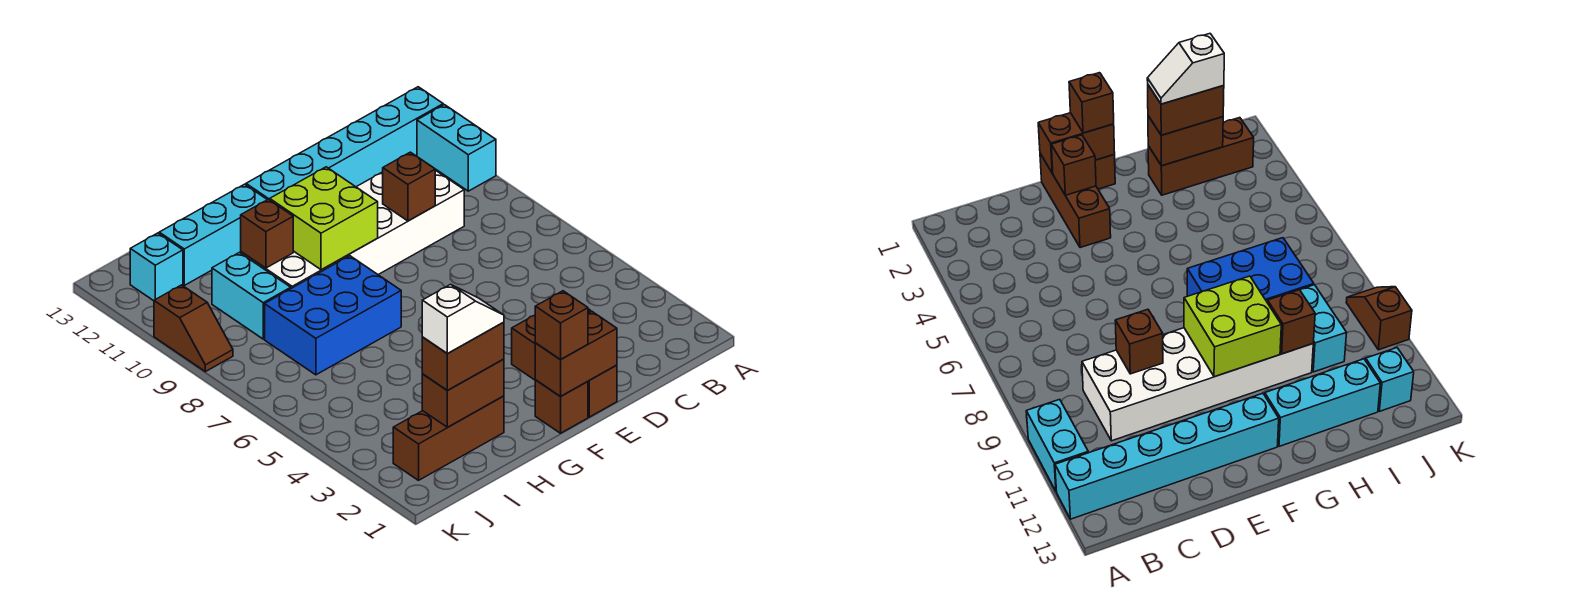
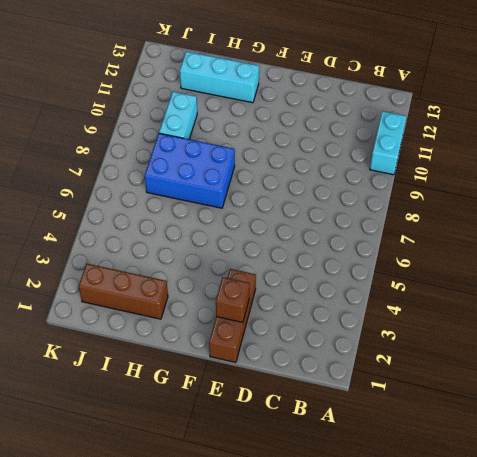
none -> cyan 1x6 brick [246,87,443,200]
none -> white 2x6 brick [241,170,464,288]
none -> brown 1x1 brick [535,380,588,433]

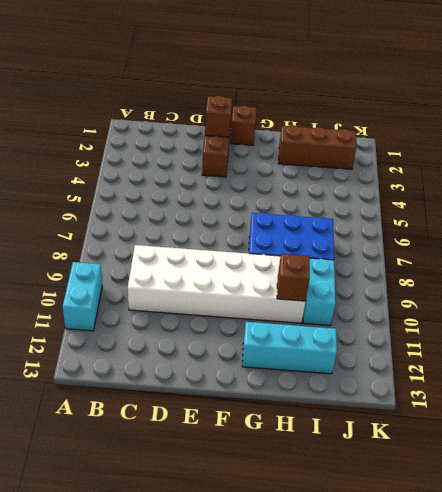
none -> cyan 1x6 brick [246,87,443,200]
none -> cyan 1x1 brick [130,233,183,301]
none -> brown 1x2 slope [154,285,233,372]

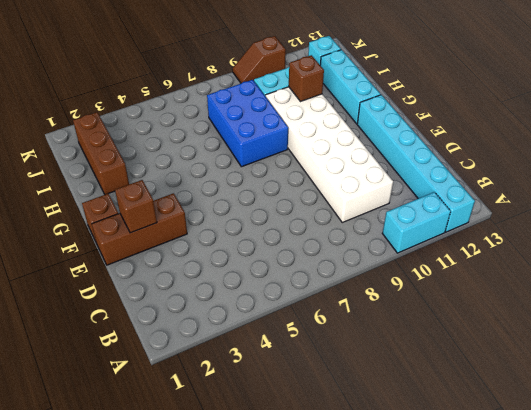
none -> brown 1x1 brick [383,152,435,221]
none -> brown 1x2 brick [535,312,617,397]
none -> lime 2x2 brick [270,167,378,270]

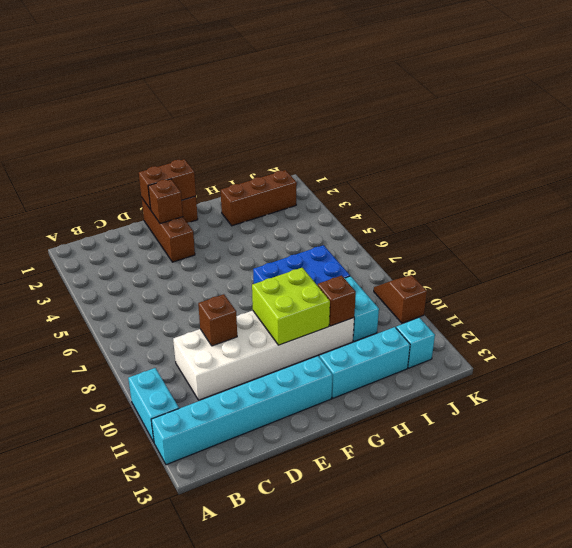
none -> brown 1x2 brick [422,359,504,427]
none -> brown 1x1 brick [535,291,588,360]
none -> brown 1x2 brick [422,322,504,391]

